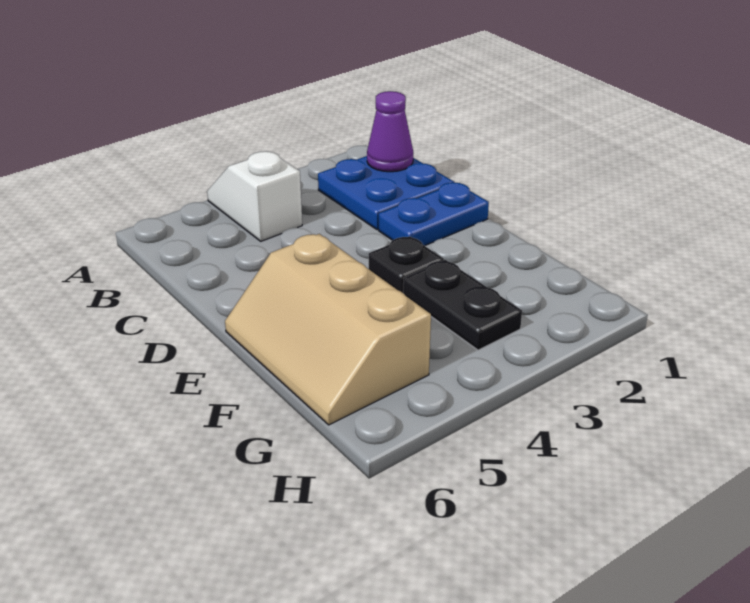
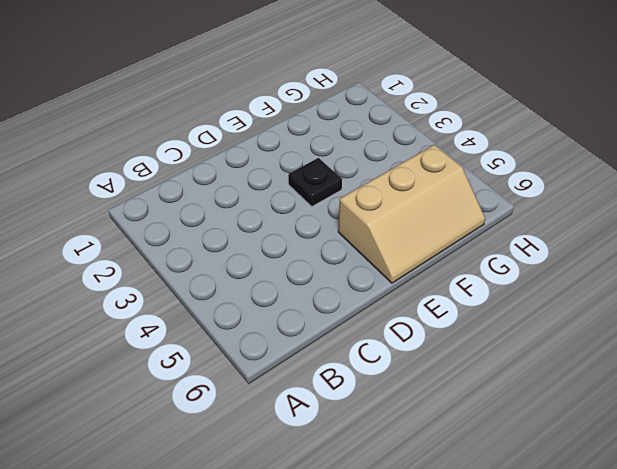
none -> white 1x2 slope [207,151,302,241]
none -> blue 2x2 plate [318,156,454,230]

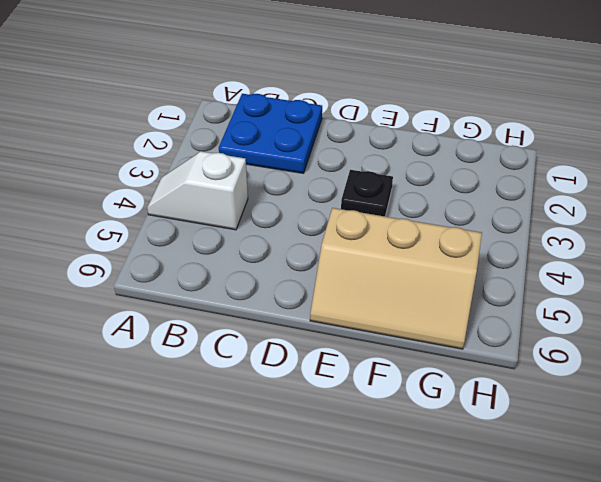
none -> blue 1x2 plate [379,182,489,246]
none -> black 1x2 plate [403,260,522,350]

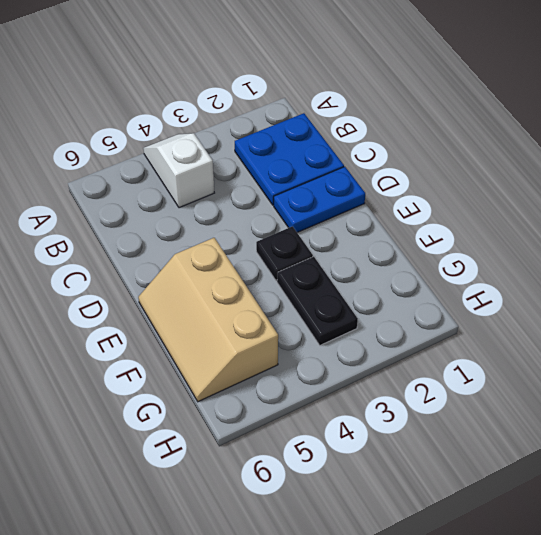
none -> purple 1x1 cone [367,91,413,172]

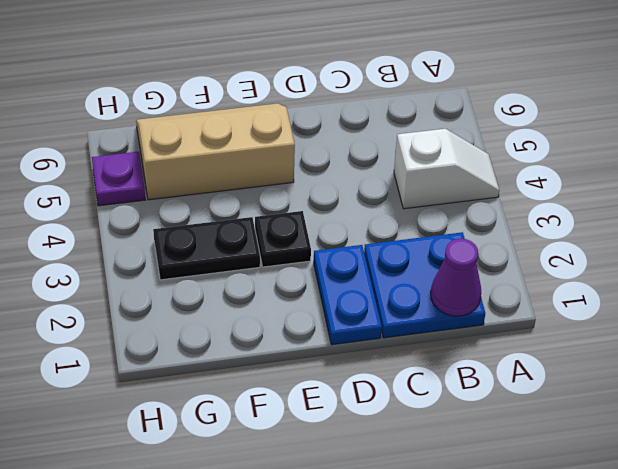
purple 1x1 plate [92,152,145,206] -> none

